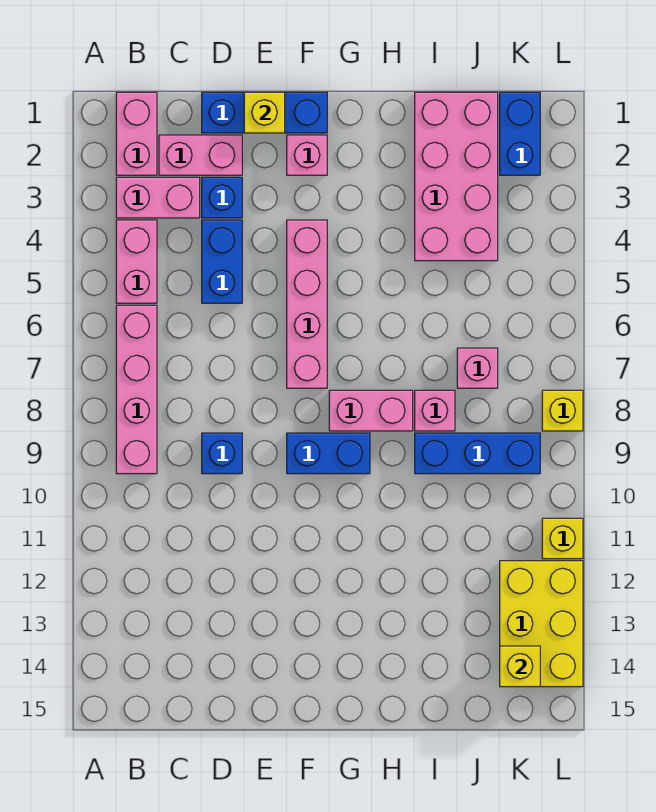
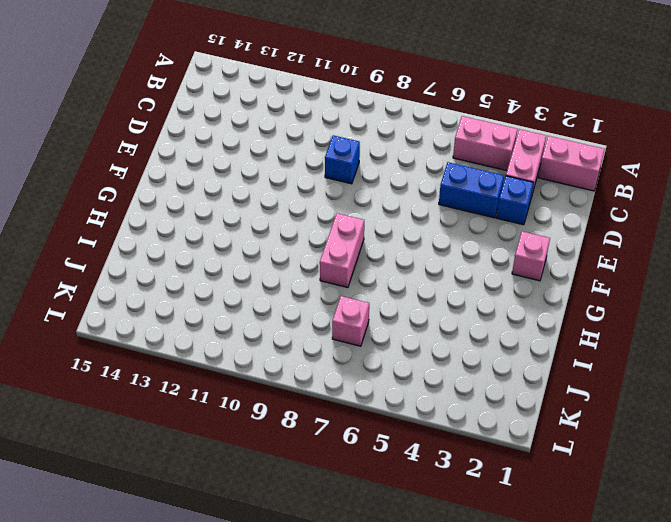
none -> pink 1x4 brick [116,305,157,474]
none -> pink 1x2 brick [159,135,242,175]
none -> blue 1x3 brick [202,92,327,133]

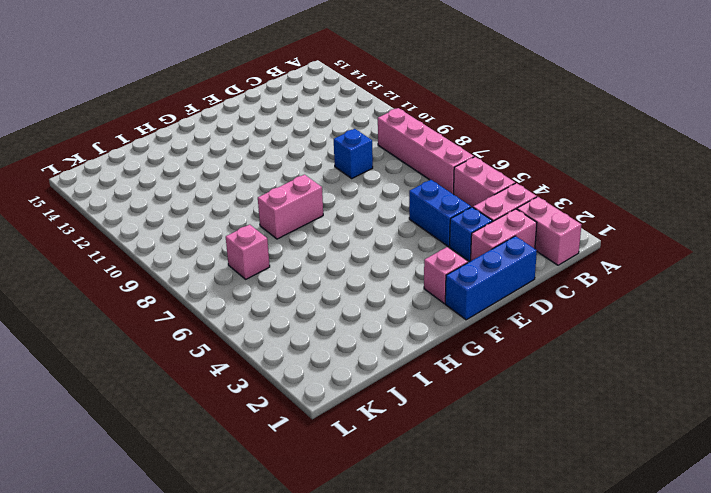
none -> pink 1x4 brick [287,220,327,388]
none -> blue 1x2 brick [287,433,370,474]
none -> pink 2x4 brick [415,92,498,261]

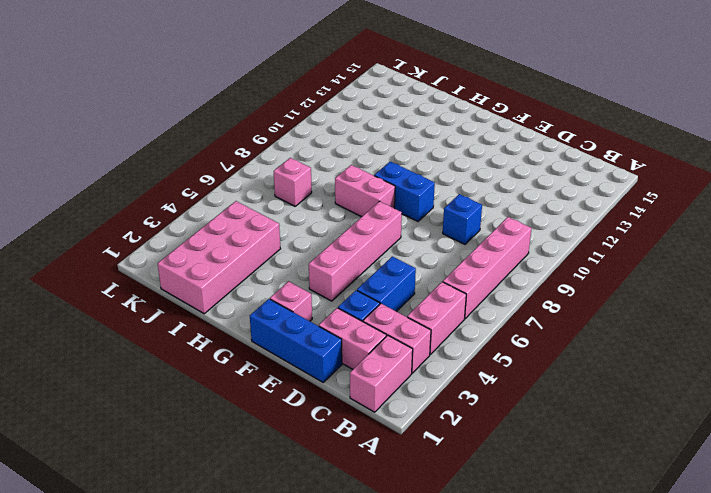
none -> pink 1x1 brick [415,390,455,431]
none -> blue 1x3 brick [415,433,540,474]
none -> blue 1x2 brick [500,92,540,175]

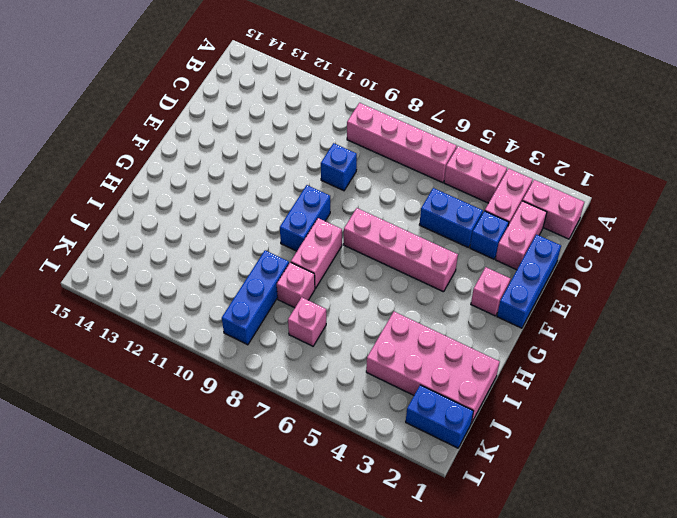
none -> yellow 2x3 brick [500,561,583,687]
none -> yellow 1x1 brick [542,390,583,431]
none -> yellow 1x1 brick [542,518,583,559]

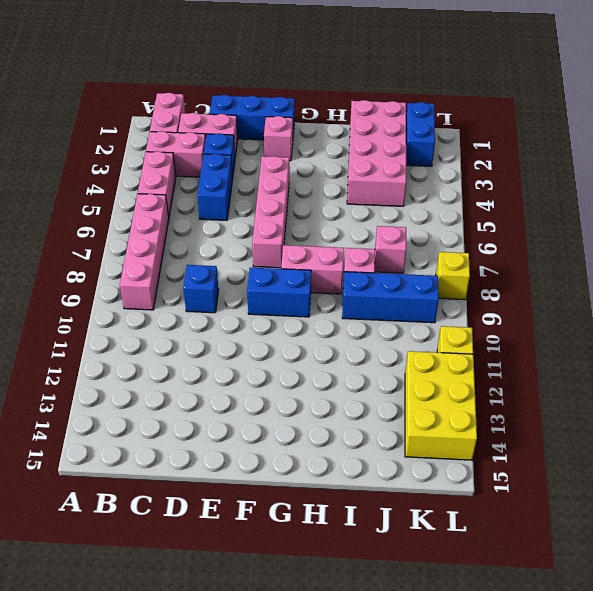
none -> yellow 1x1 brick [244,92,285,133]
none -> yellow 1x1 brick [500,646,540,687]

